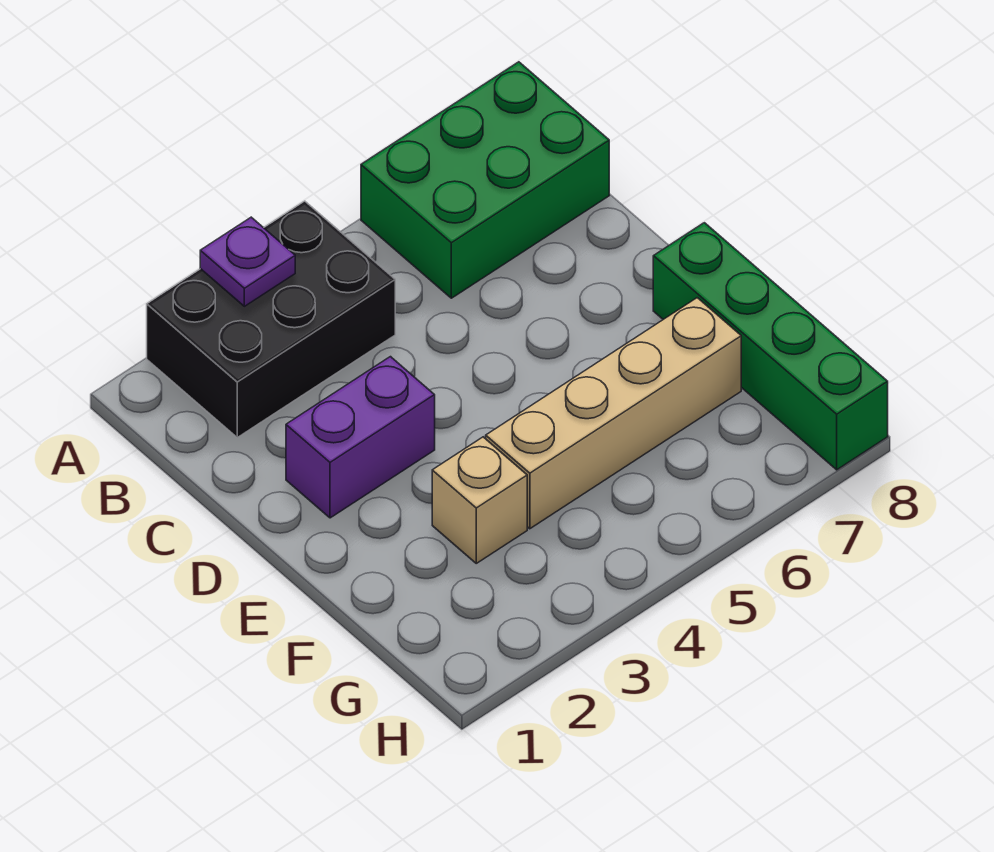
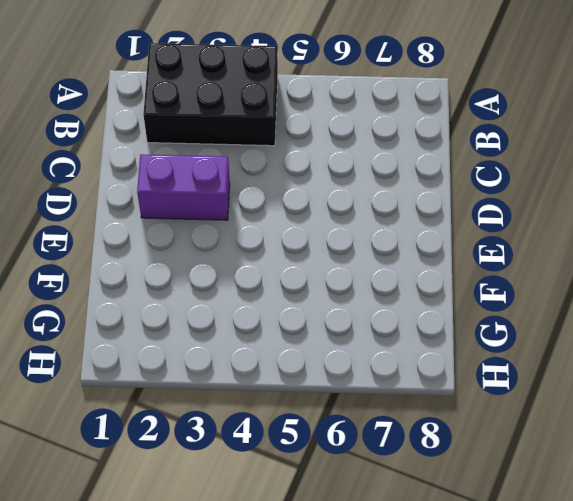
none -> green 2x3 brick [361,62,609,298]
none -> green 1x4 brick [653,223,888,470]

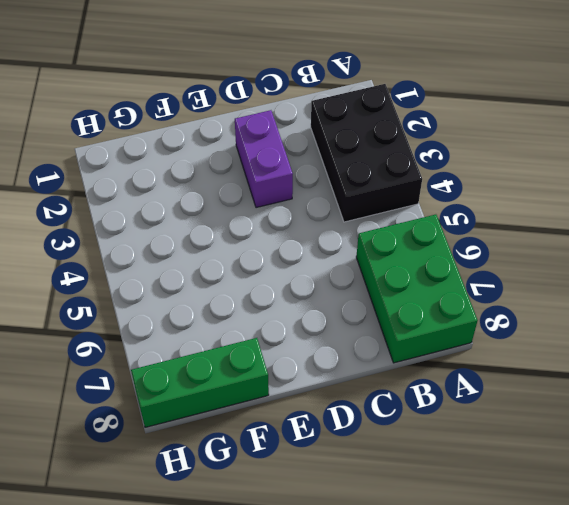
green 1x3 brick [131,338,269,427] -> green 1x4 brick [653,223,888,470]
none -> tan 1x1 brick [432,437,527,563]
none -> tan 1x4 brick [486,298,741,529]

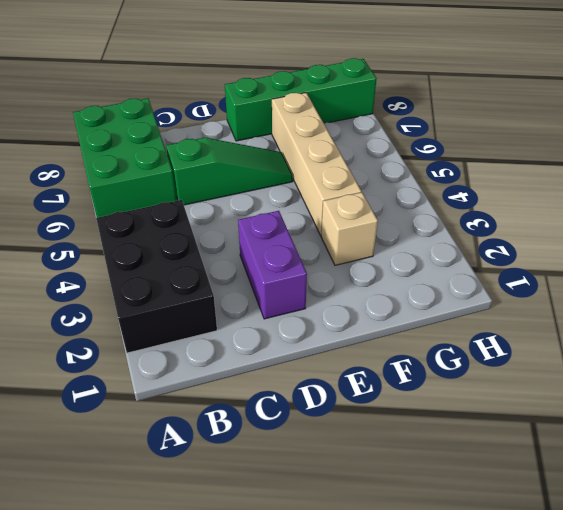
green 1x3 slope [166,138,293,205] -> none
none -> purple 1x1 plate [200,217,295,306]

